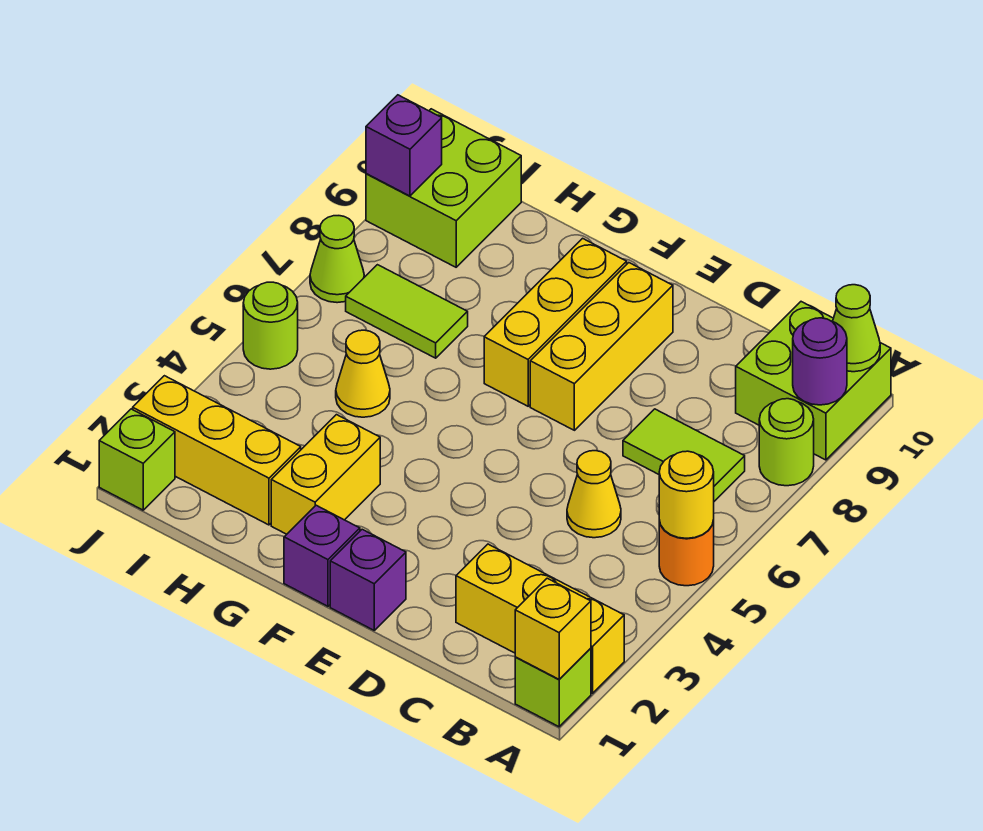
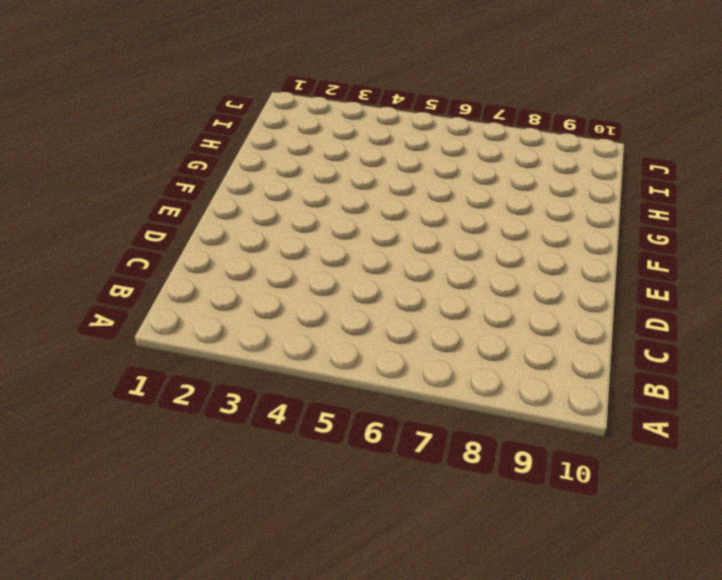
none -> lime 1x1 brick [515,648,591,727]
none -> yellow 1x3 brick [456,544,624,693]
none -> orange 1x1 round brick [659,520,714,586]

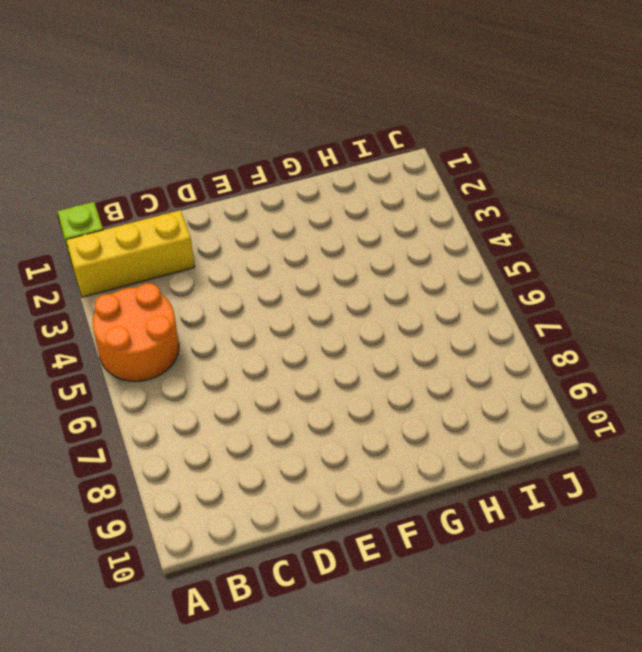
orange 2x2 round brick [93,283,179,381] -> orange 1x1 round brick [659,520,714,586]
none -> lime 1x1 round brick [759,399,814,486]
none -> lime 2x2 brick [736,302,891,460]
none -> lime 1x2 tile [623,409,745,501]

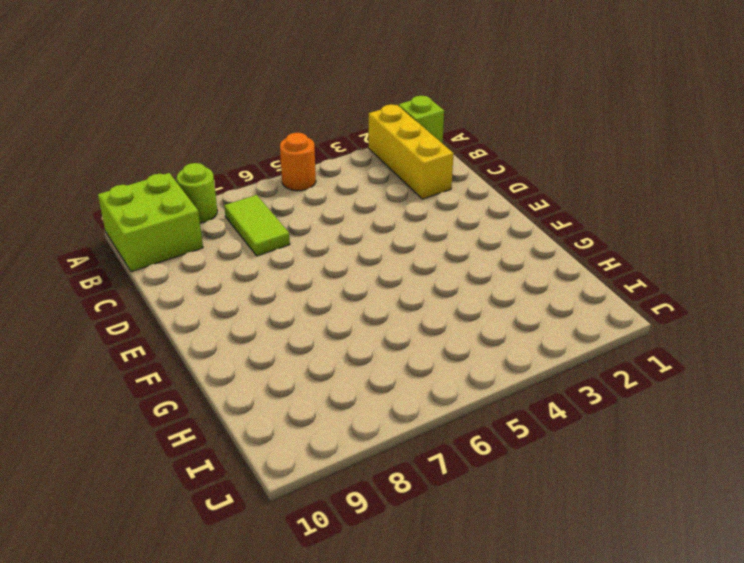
none -> yellow 1x1 cone [567,451,621,538]
none -> purple 1x1 brick [330,529,406,630]
none -> yellow 1x3 brick [530,263,673,430]

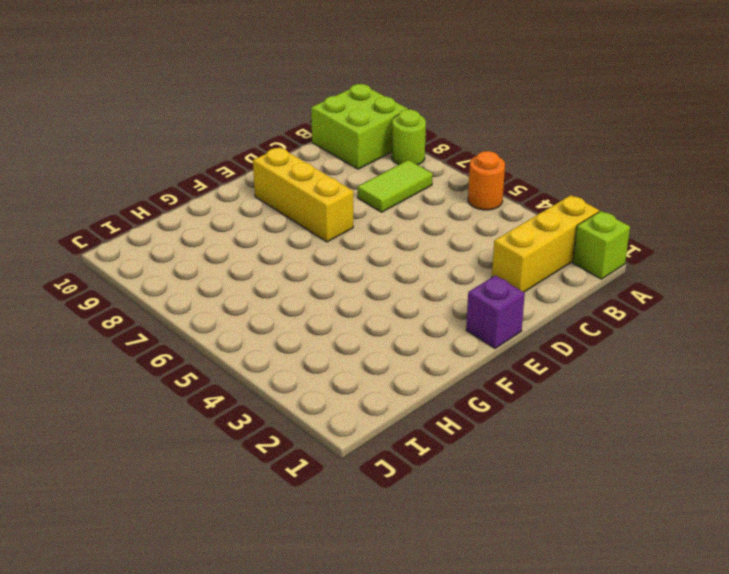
none -> yellow 1x1 cone [567,451,621,538]
none -> purple 1x1 brick [284,505,360,606]
none -> yellow 1x3 brick [484,238,627,406]

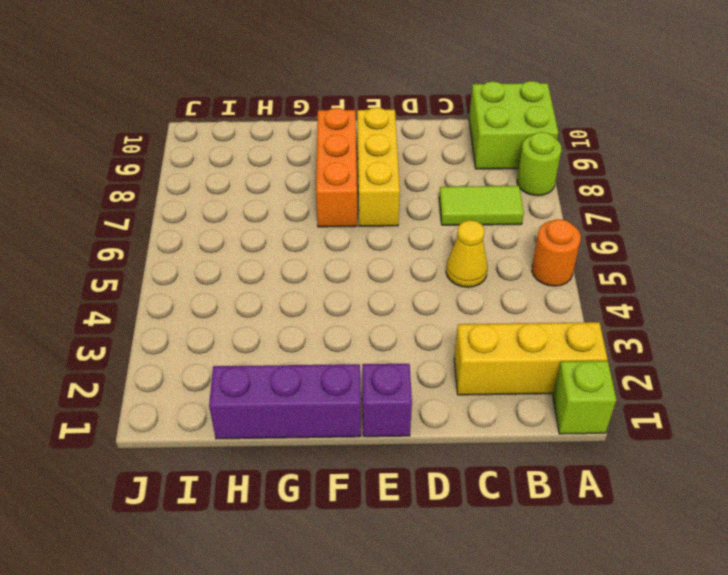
purple 1x3 brick [209,364,361,439] -> purple 1x1 brick [284,505,360,606]
orange 1x3 brick [316,108,357,227] -> yellow 1x3 brick [484,238,627,406]
none -> yellow 1x2 brick [271,415,380,534]
none -> yellow 1x3 brick [133,376,301,525]
none -> yellow 1x1 cone [336,330,390,417]

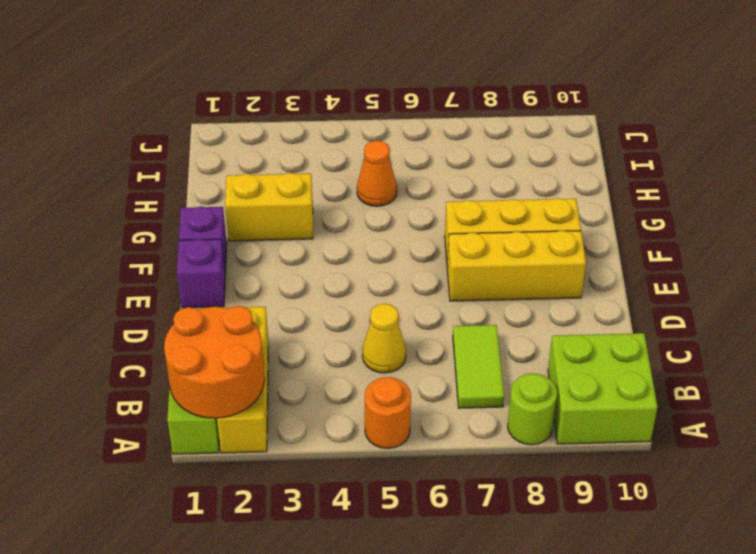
orange 2x2 round brick [164,306,265,418] -> yellow 1x1 brick [515,578,591,679]
orange 1x1 cone [357,141,397,206] -> yellow 1x1 cone [336,330,390,417]
none -> yellow 1x3 brick [133,376,301,525]
none -> lime 1x2 tile [346,265,468,358]
none -> lime 2x2 brick [366,109,521,267]

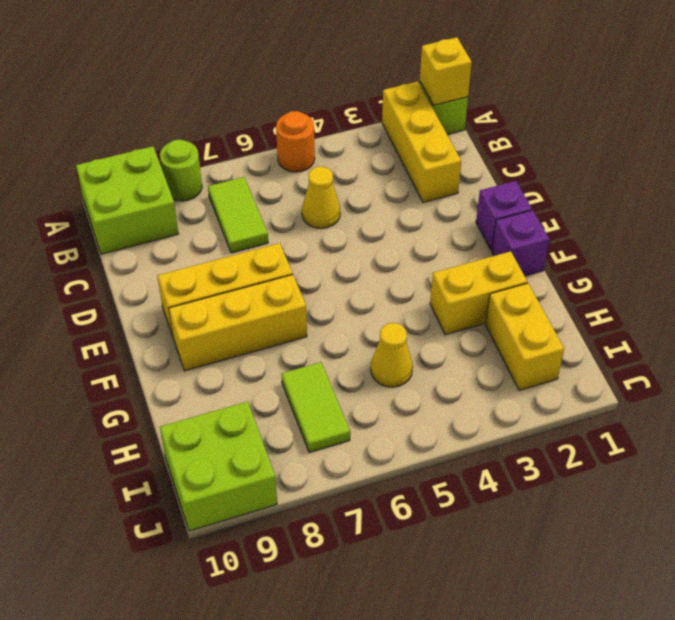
yellow 1x2 brick [486,283,564,390] -> yellow 1x3 brick [133,376,301,525]
none -> lime 1x1 brick [99,409,175,510]
none -> lime 1x1 round brick [243,282,298,369]
none -> lime 1x1 cone [310,216,364,303]

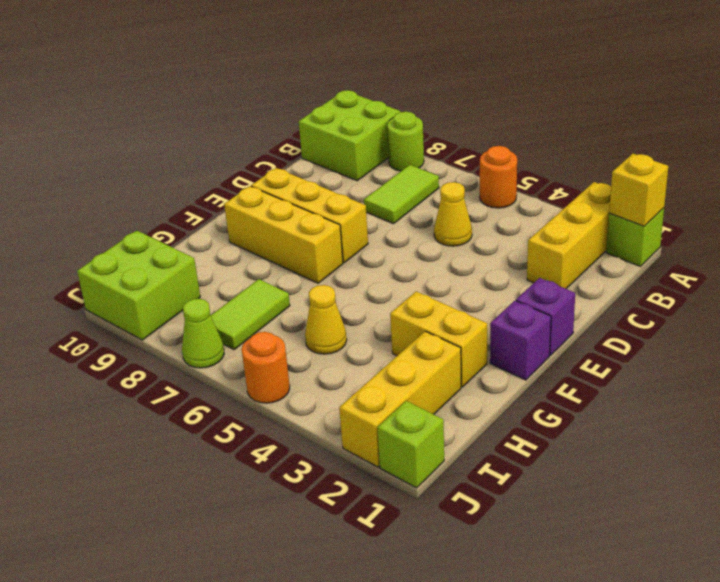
orange 1x1 round brick [242,332,290,403] -> lime 1x1 round brick [243,282,298,369]
none -> yellow 1x1 round brick [659,451,714,538]
none -> purple 1x1 round brick [793,318,847,405]
none -> lime 1x1 cone [833,285,880,372]

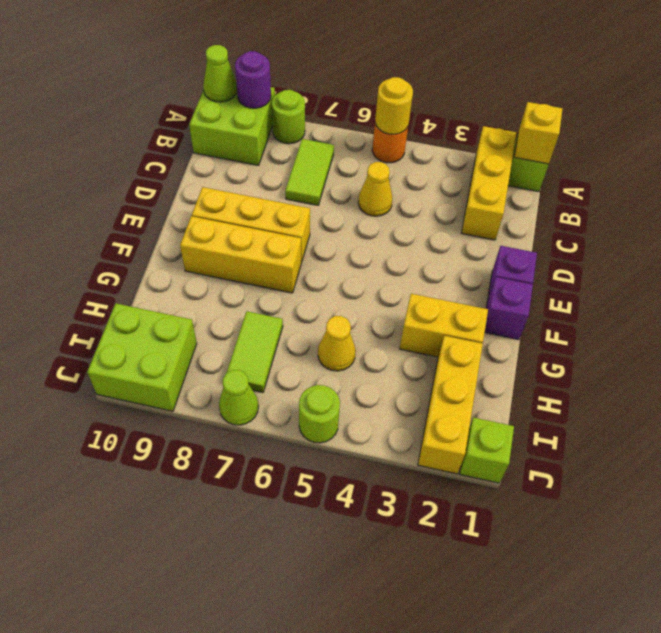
none -> purple 1x1 brick [366,95,442,196]

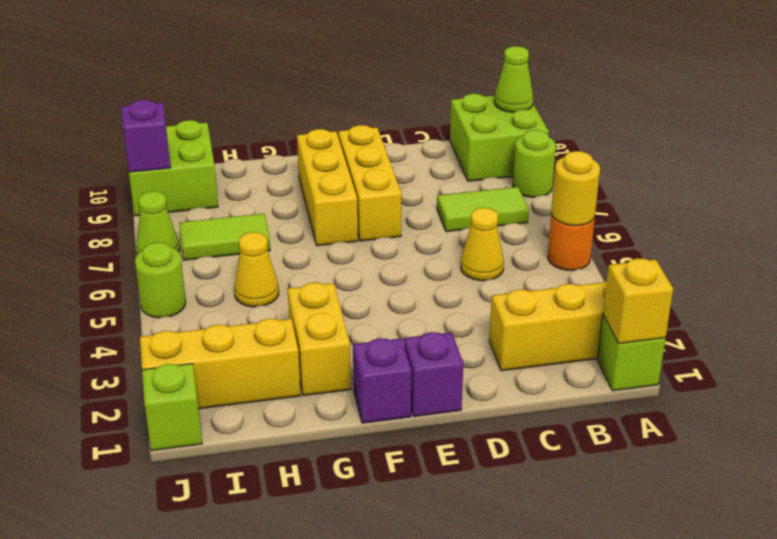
none -> purple 1x1 round brick [793,318,847,405]

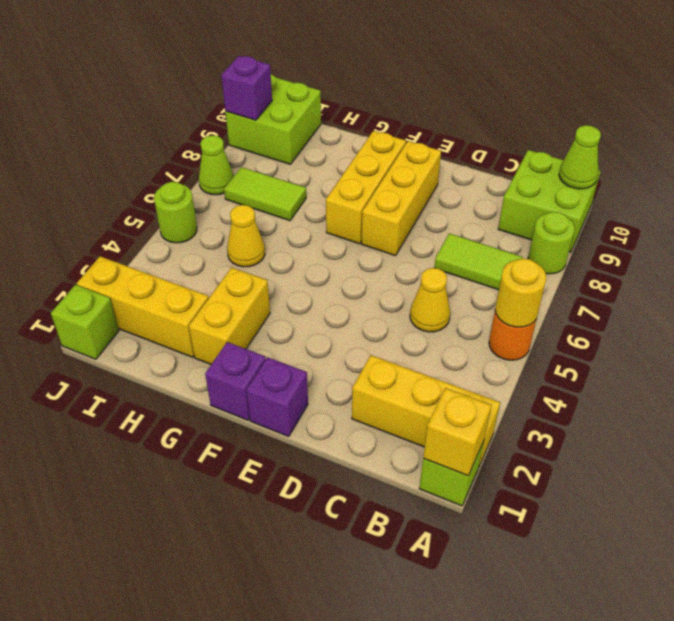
none -> purple 1x1 round brick [793,318,847,405]

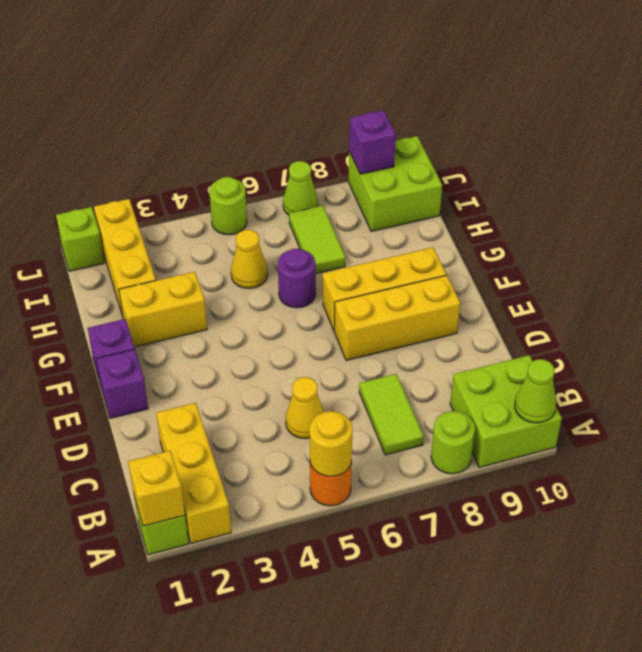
purple 1x1 round brick [278,249,316,308] -> purple 1x1 round brick moved to [793,318,847,405]

